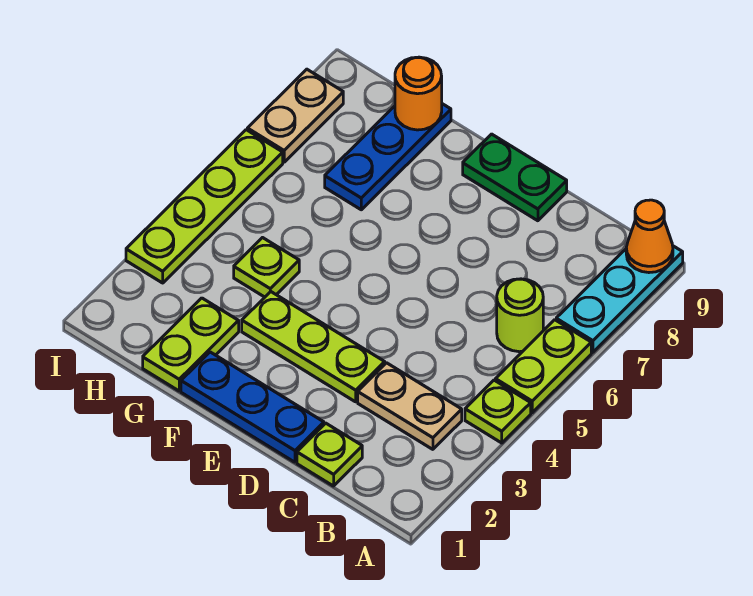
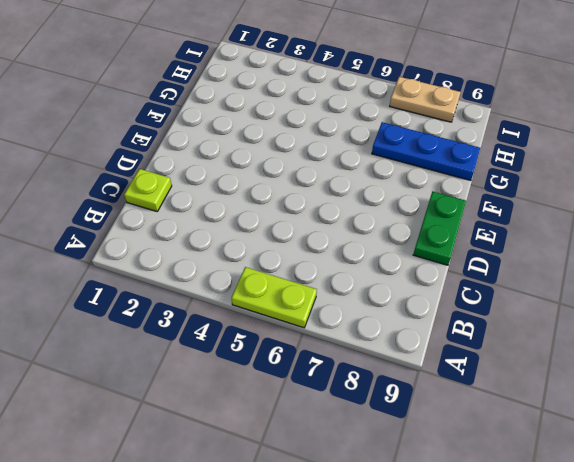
none -> lime 1x1 plate [465,380,531,443]
none -> cyan 1x3 plate [556,246,683,352]
none -> tan 1x2 plate [358,363,462,449]

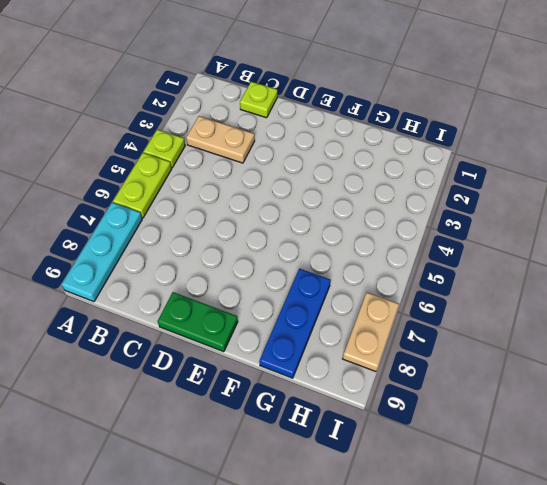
none -> lime 1x1 round brick [497,279,543,352]
none -> blue 1x3 plate [181,352,324,462]
none -> lime 1x3 plate [242,292,385,402]

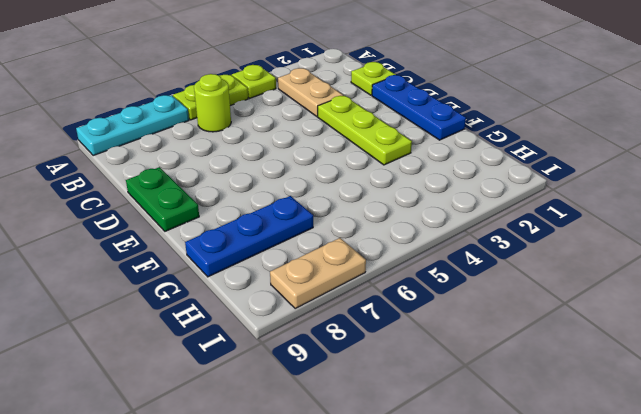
none -> lime 1x2 plate [143,298,239,391]
none -> lime 1x1 plate [234,238,299,297]
none -> lime 1x4 plate [126,130,283,283]

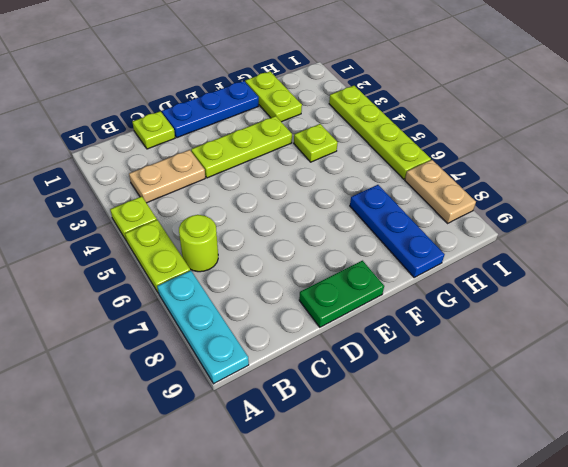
none -> orange 1x1 cone [626,200,673,273]
none -> orange 1x1 round brick [395,57,442,130]

